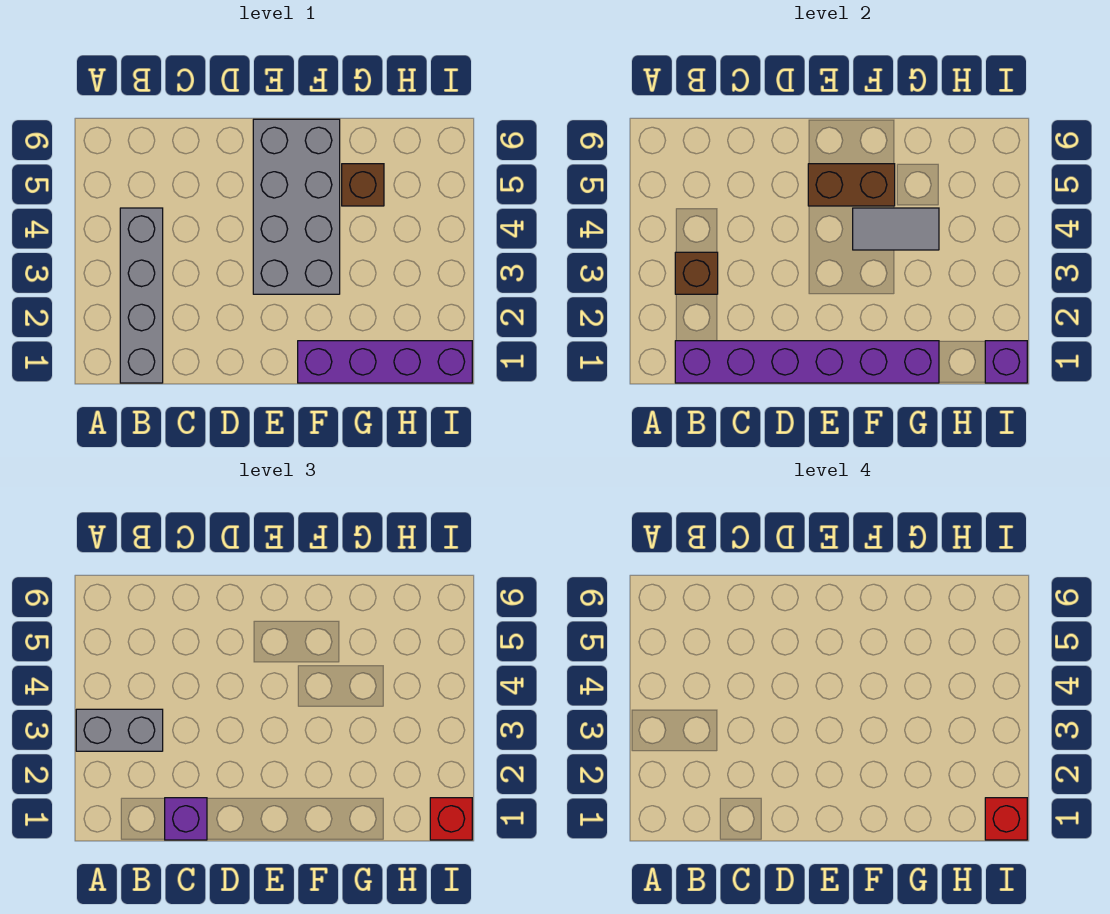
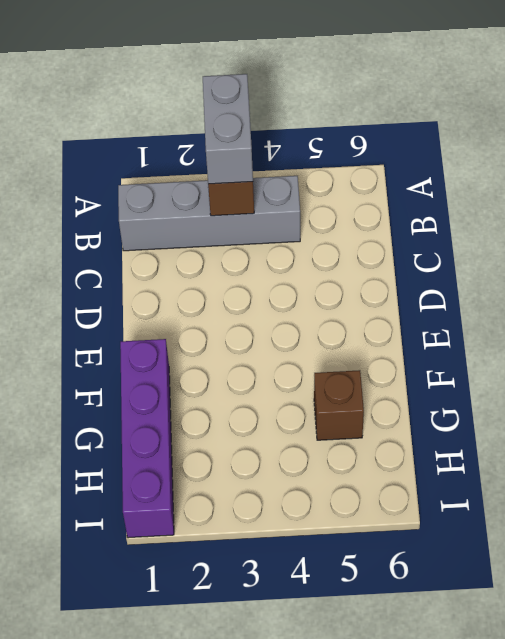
none -> grey 2x4 brick [253,119,340,294]
none -> purple 1x6 brick [675,341,939,383]
none -> brown 1x2 brick [808,164,895,206]

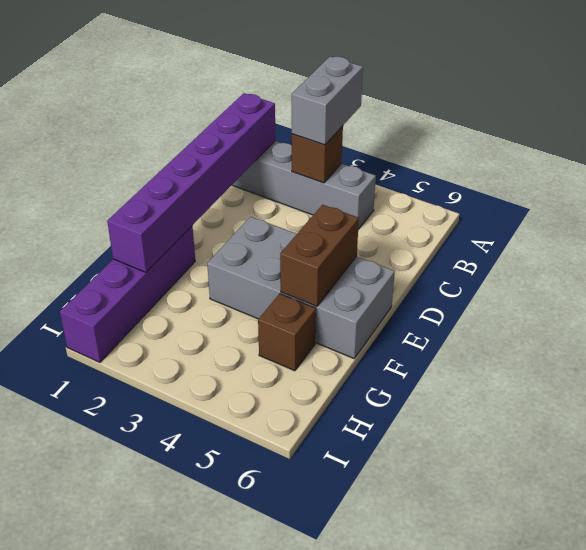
none -> grey 1x2 tile [853,208,939,250]
none -> purple 1x1 brick [985,341,1027,383]
none -> purple 1x1 brick [165,798,207,840]

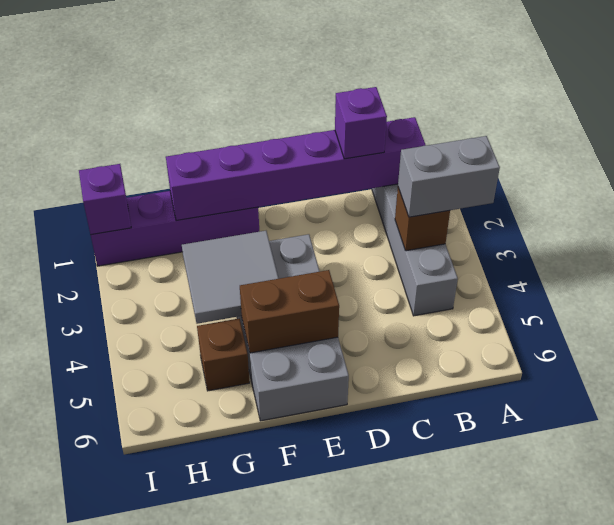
grey 2x2 tile [182,231,279,324] -> grey 1x2 tile [853,208,939,250]
none -> red 1x1 brick [430,798,472,840]
none -> red 1x1 brick [985,798,1027,840]

